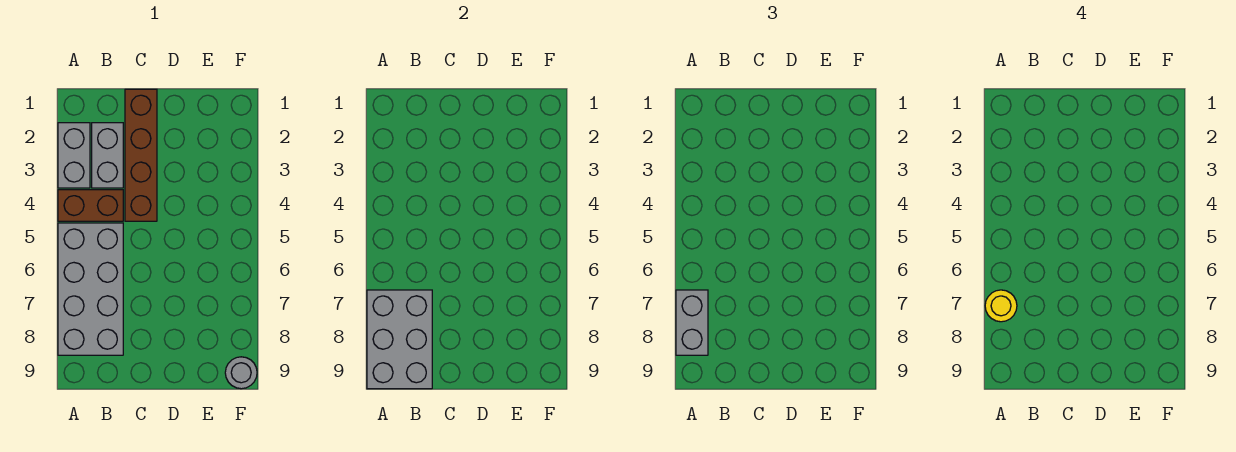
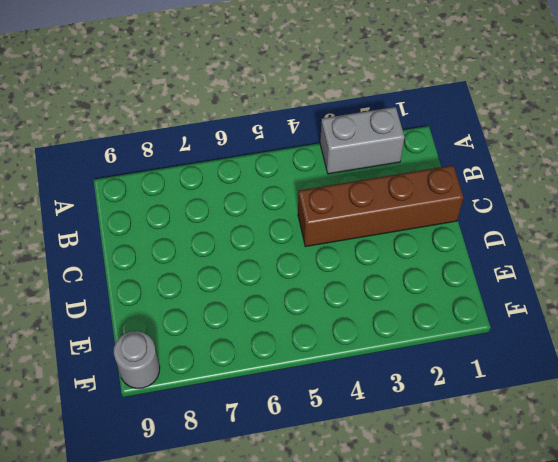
none -> brown 1x2 brick [58,190,123,221]
none -> grey 2x4 brick [58,223,123,355]

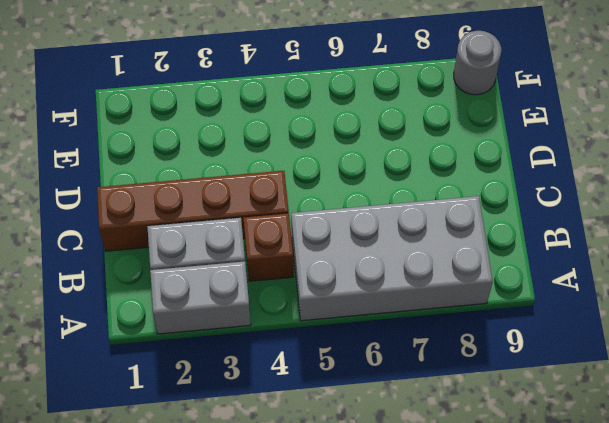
brown 1x1 brick [243,213,294,281] -> brown 1x2 brick [58,190,123,221]
none -> grey 2x3 brick [367,290,432,389]
none -> grey 1x2 brick [676,290,708,355]

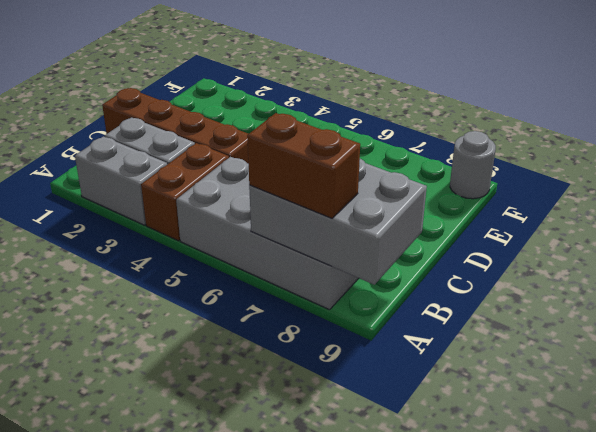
brown 1x2 brick [247,113,360,218] -> grey 1x2 brick [676,290,708,355]
none -> yellow 1x1 round brick [985,290,1017,322]

